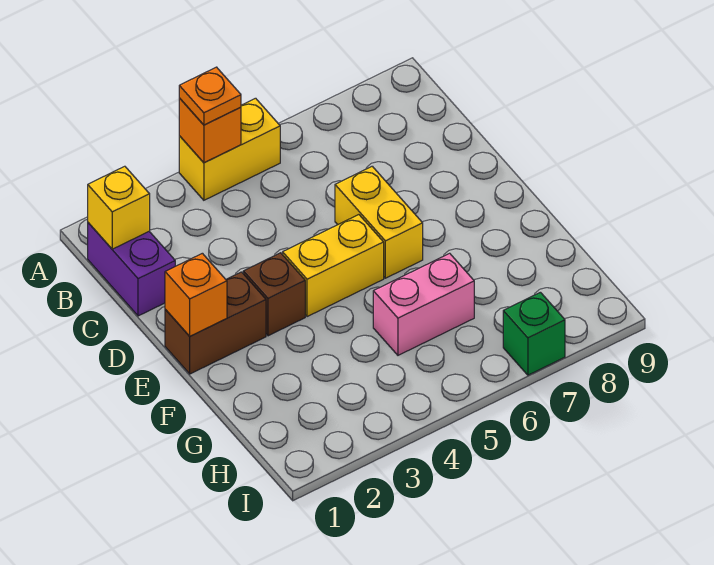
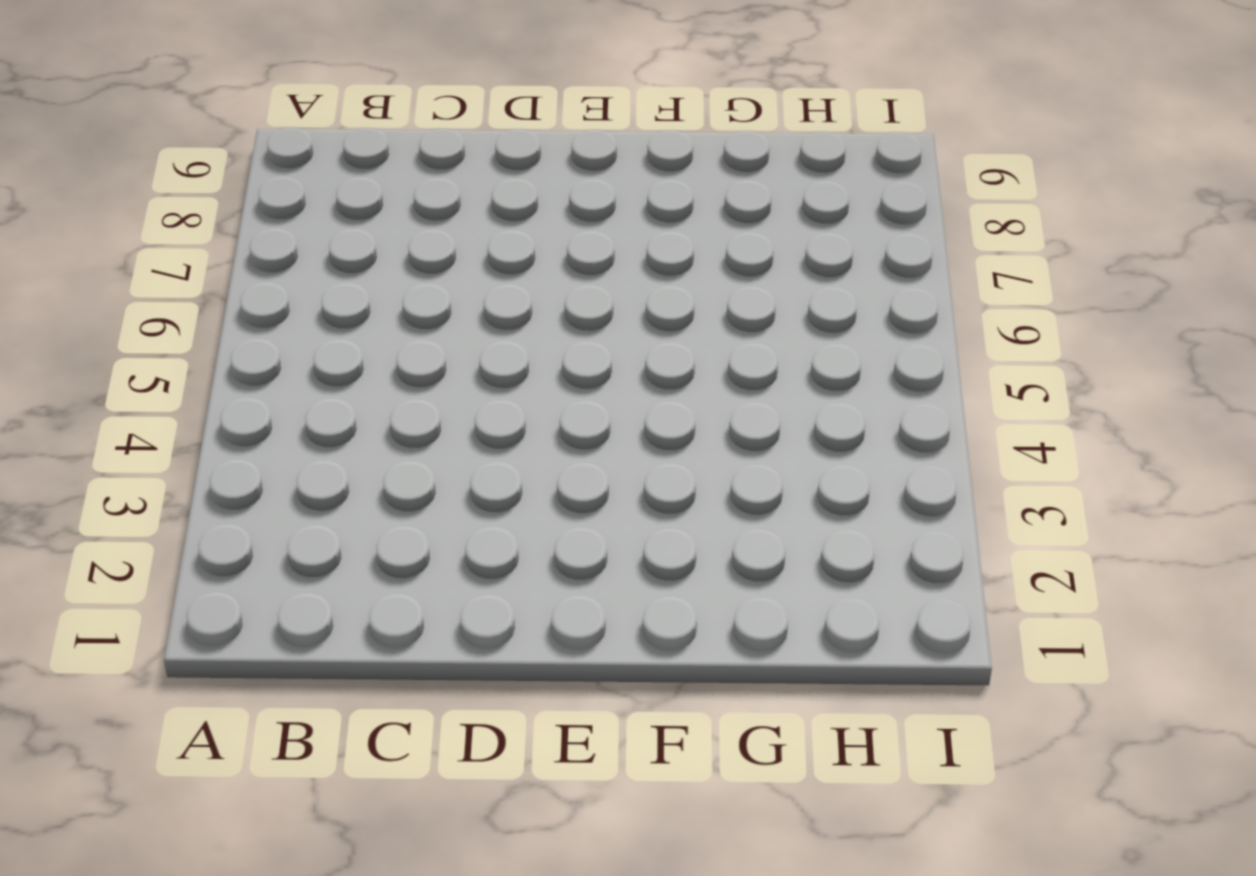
none -> yellow 1x2 brick [179,98,280,200]
none -> purple 1x2 brick [88,223,175,316]
none -> yellow 1x2 brick [335,166,423,278]

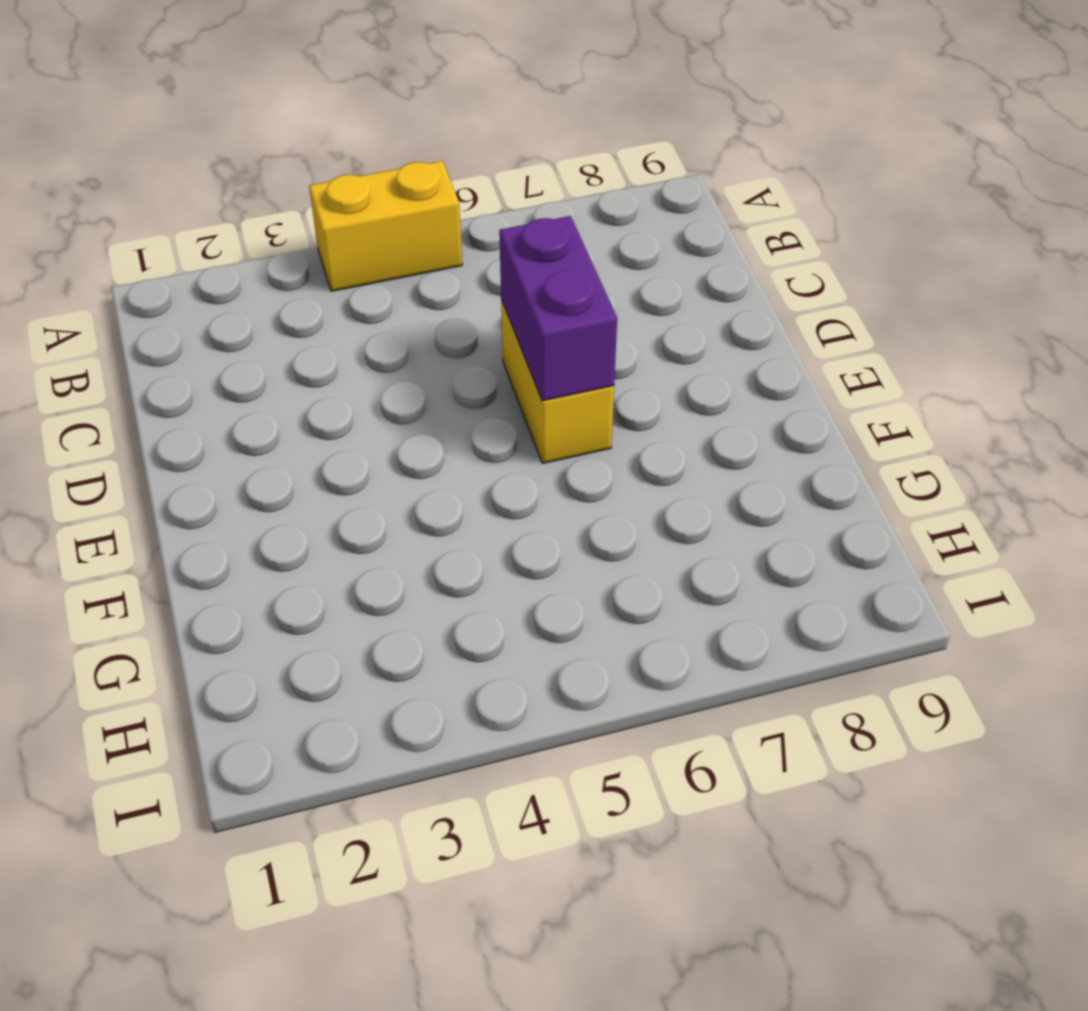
purple 1x2 brick [499,216,617,401] -> purple 1x2 brick moved to [88,223,175,316]
none -> brown 1x2 brick [165,272,266,374]
none -> brown 1x1 brick [243,253,305,336]
none -> yellow 1x2 brick [283,215,384,317]

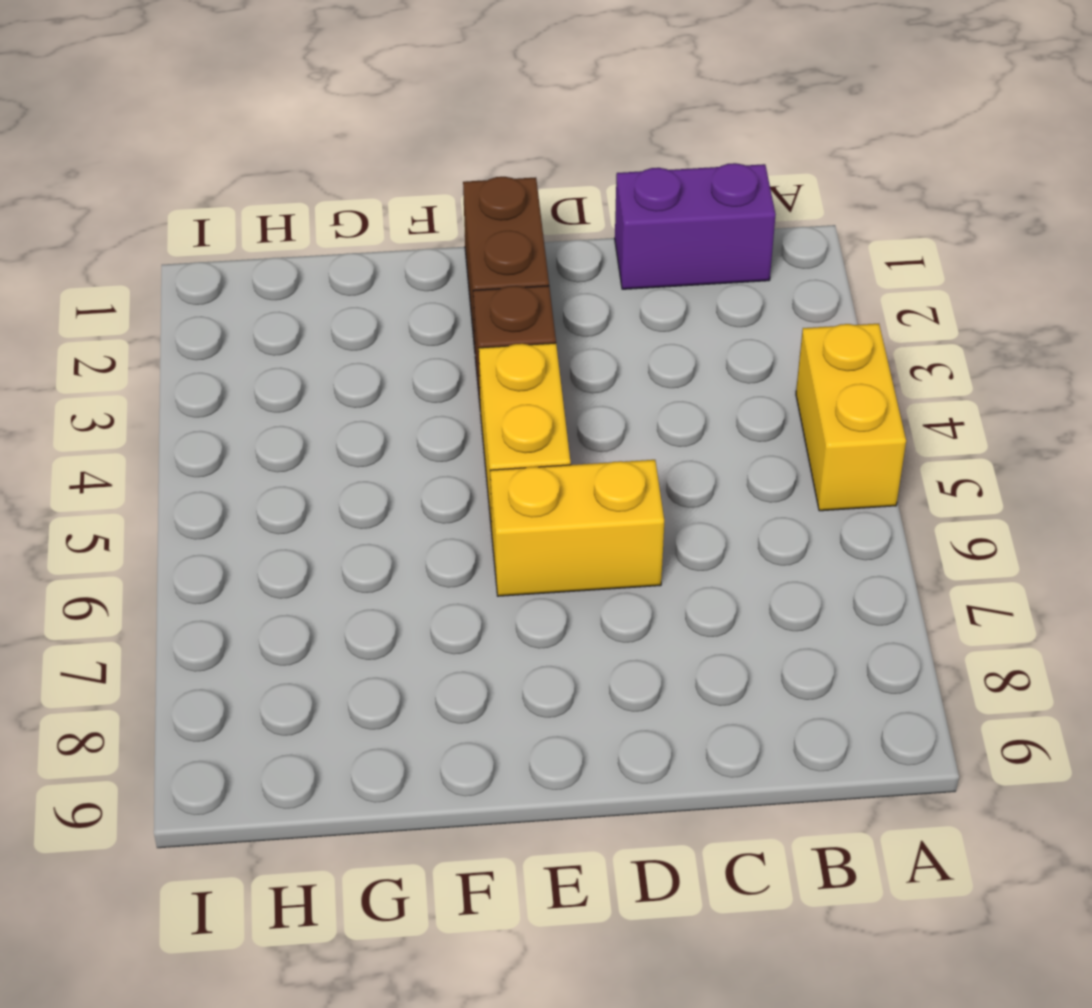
none -> pink 1x2 brick [373,253,474,355]
none -> green 1x1 brick [503,292,565,375]
none -> orange 1x1 brick [179,98,241,163]

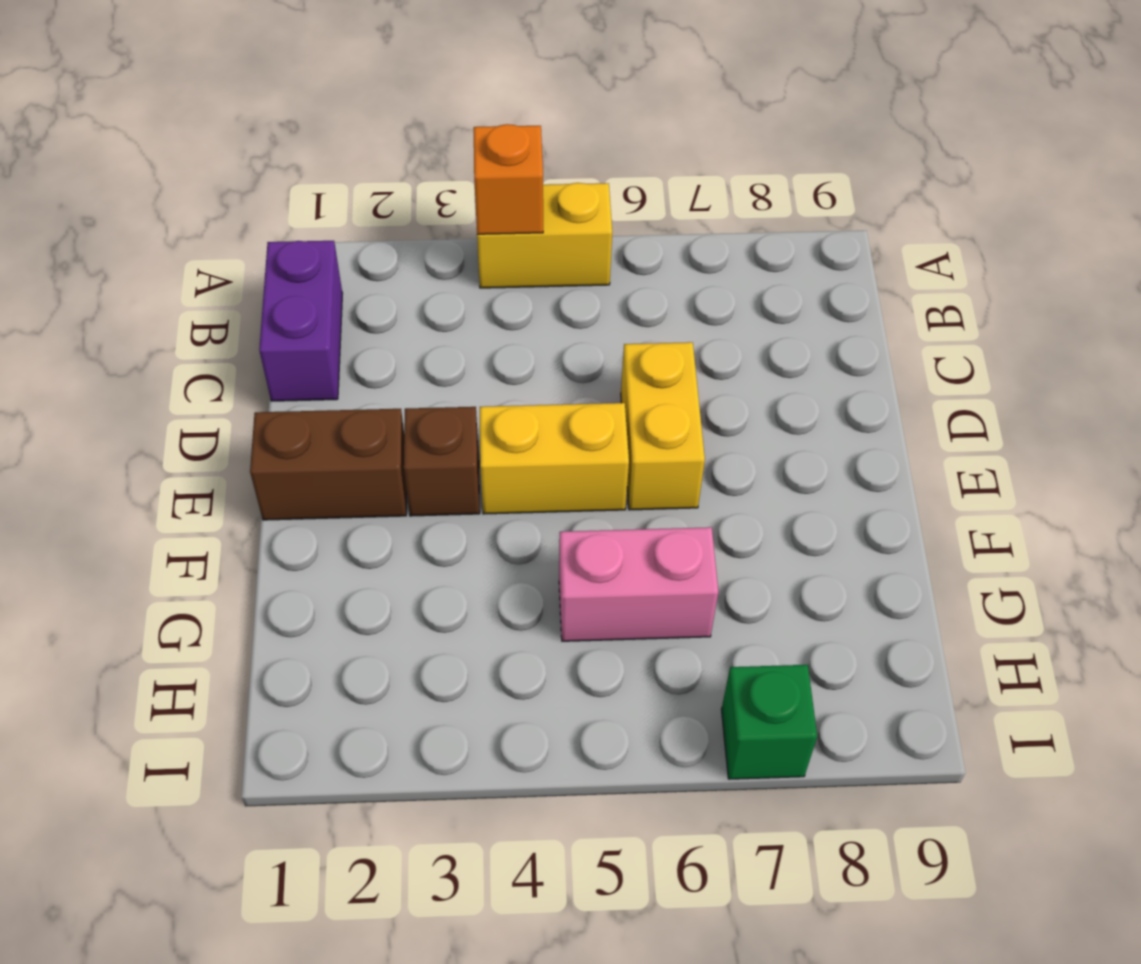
none -> yellow 1x1 brick [88,166,150,249]
none -> orange 1x1 brick [165,253,227,336]
none -> orange 1x1 plate [179,67,241,125]

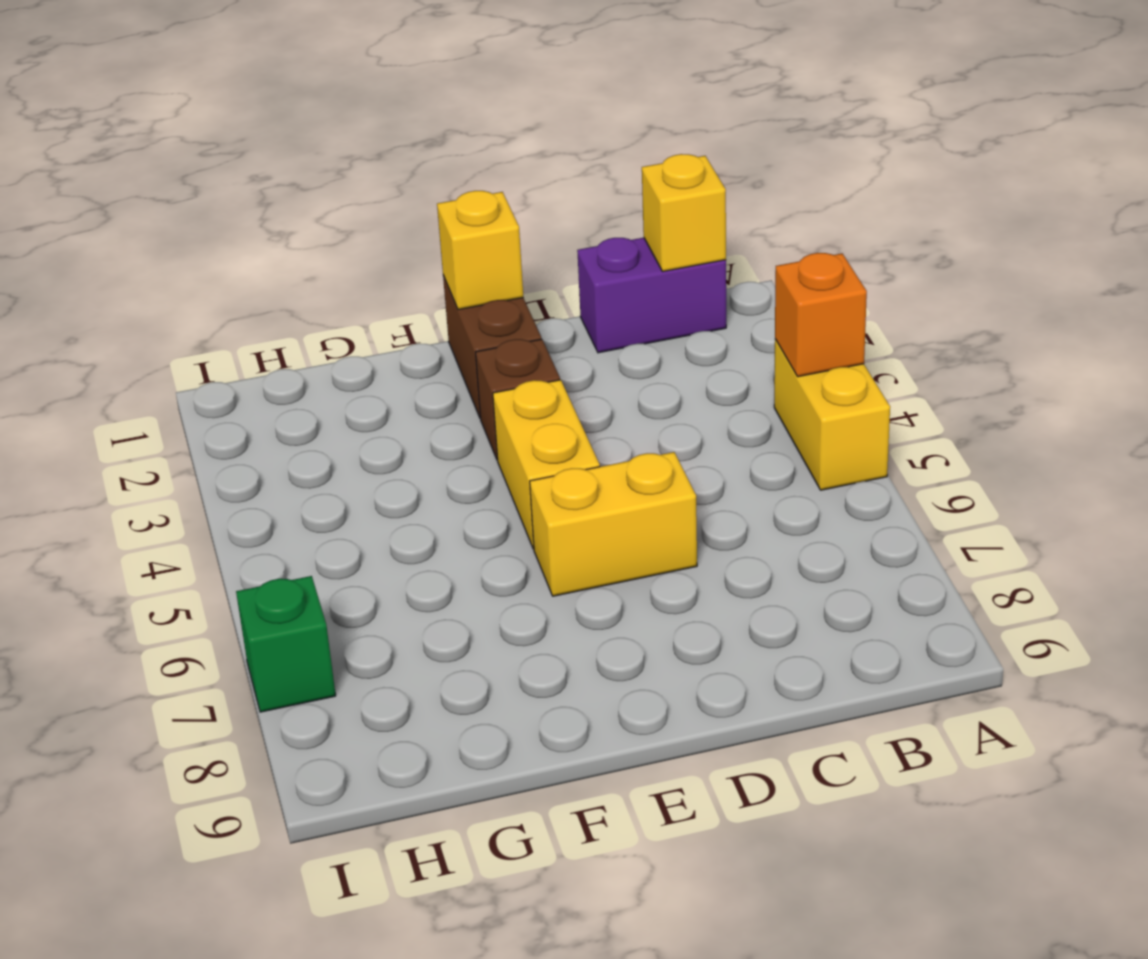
yellow 1x1 brick [437,191,524,310] -> orange 1x1 brick [165,253,227,336]
none -> pink 1x2 brick [373,253,474,355]
none -> orange 1x1 plate [179,67,241,125]

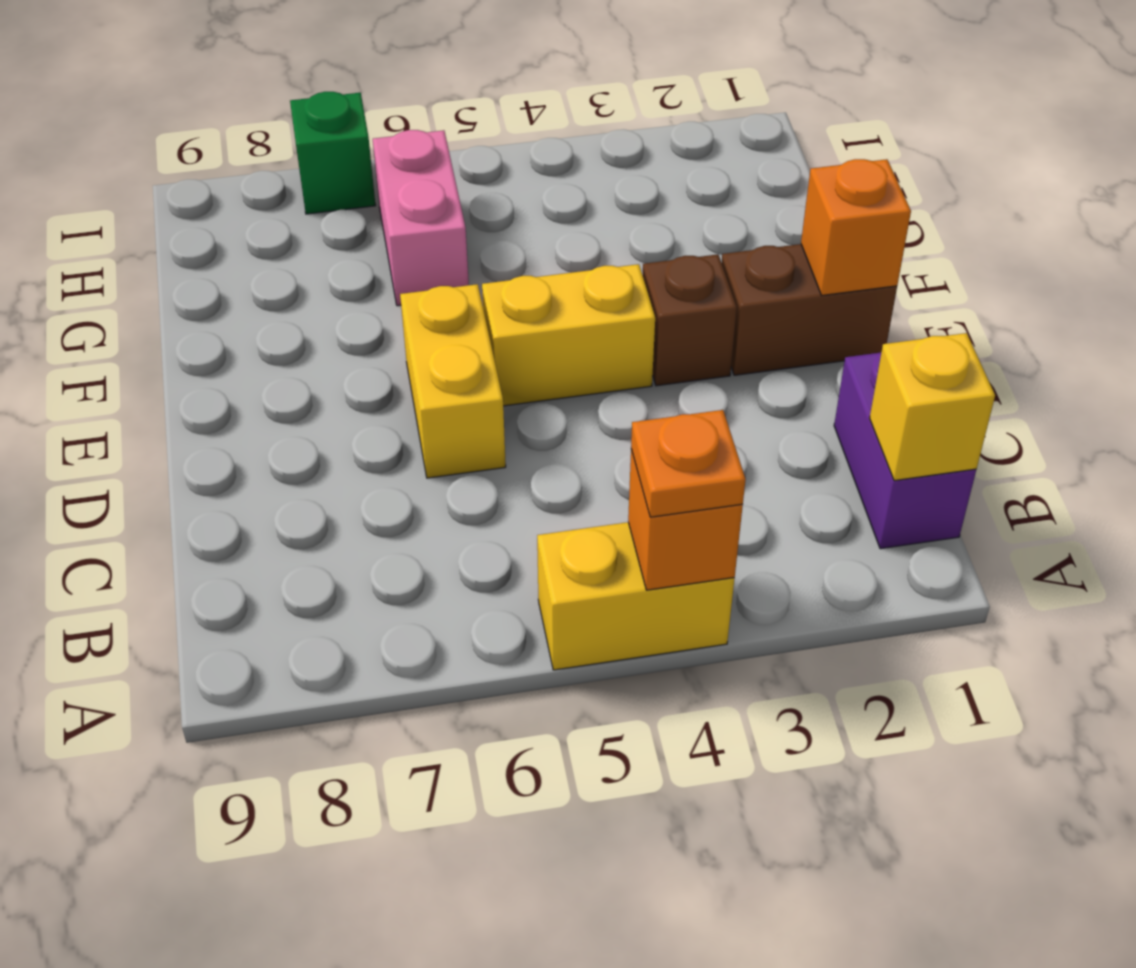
pink 1x2 brick [373,130,469,306] -> pink 1x2 brick turned to [373,253,474,355]

